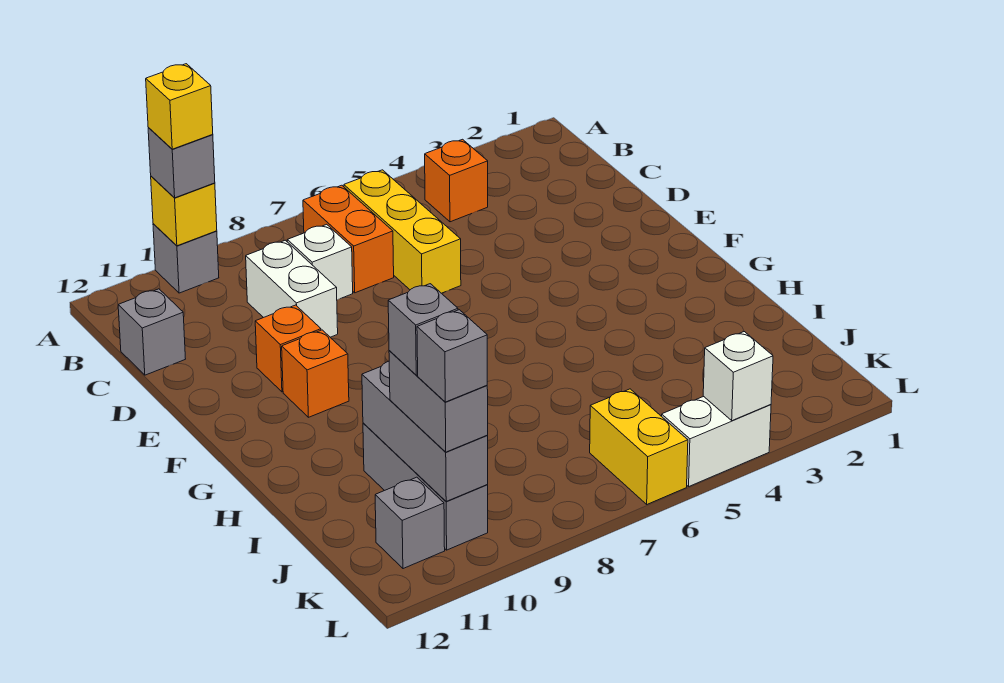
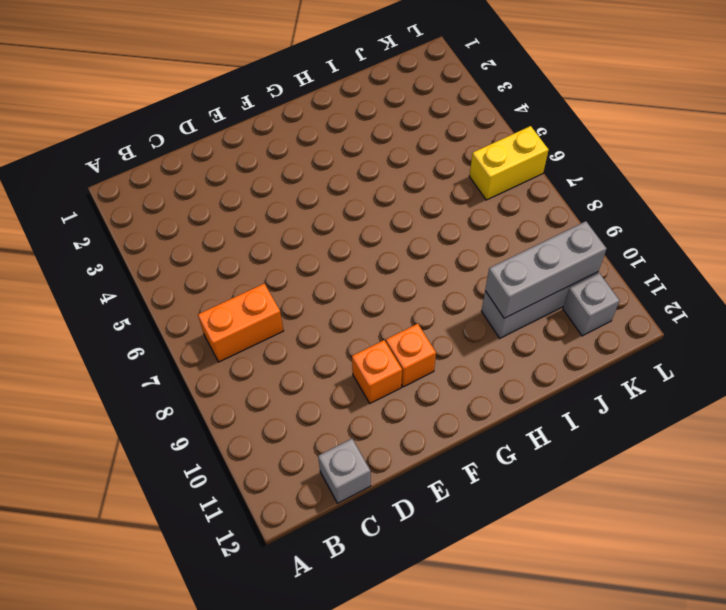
none -> grey 1x1 brick [153,224,219,293]
none -> orange 1x1 brick [425,139,488,222]
none -> yellow 1x3 brick [344,170,461,293]

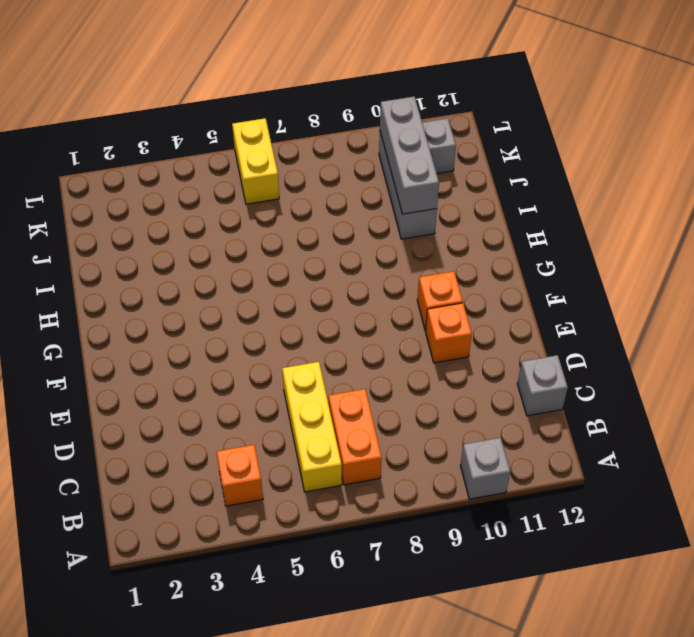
none -> white 1x1 brick [287,224,353,300]
none -> white 1x2 brick [246,240,338,337]
none -> white 1x2 brick [662,396,771,486]

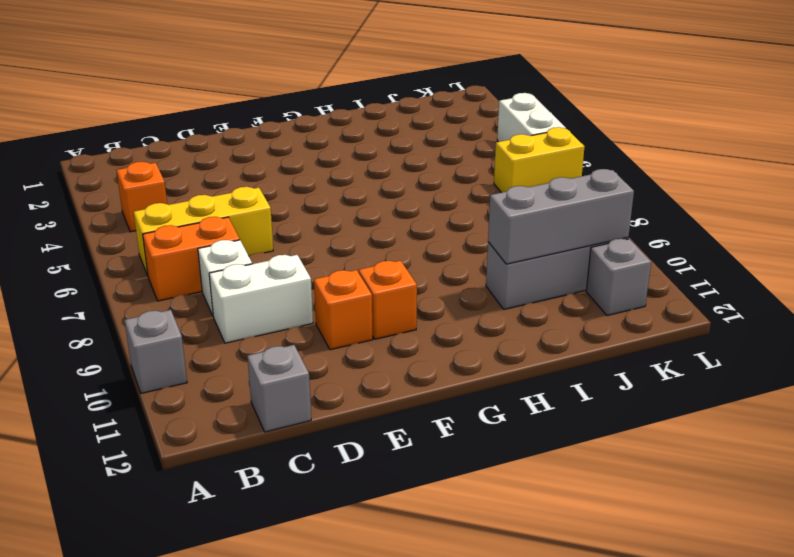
none -> yellow 1x1 brick [151,176,217,246]
none -> white 1x1 brick [703,332,773,421]
none -> grey 1x1 brick [148,128,215,198]

